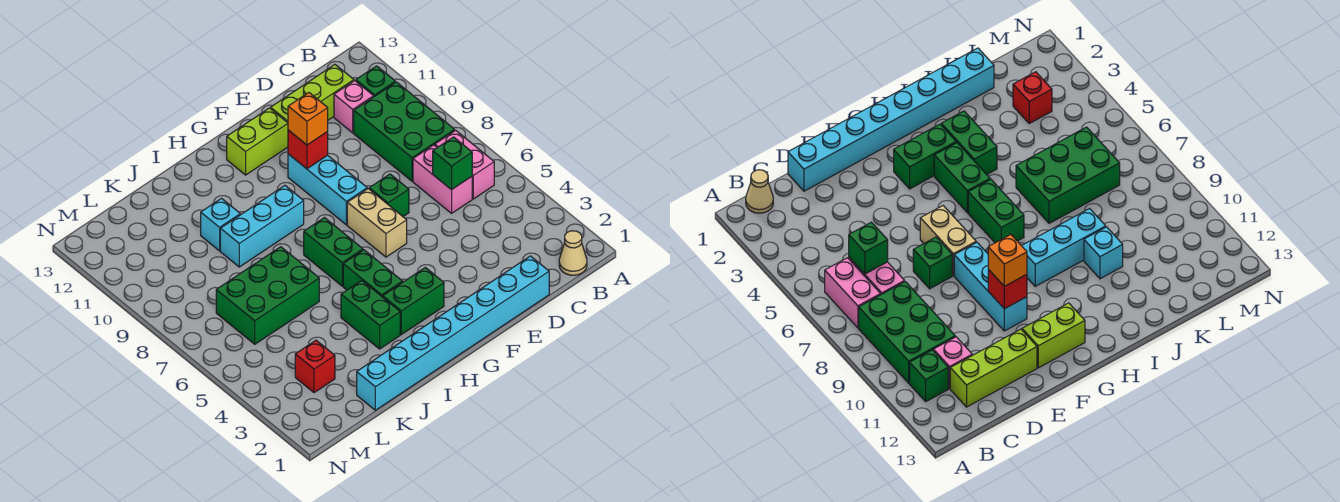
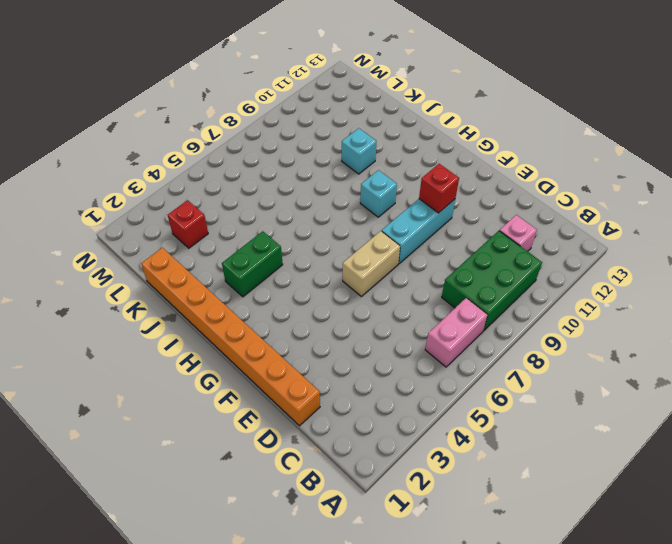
orange 1x8 brick [141,248,320,426] -> cyan 1x8 brick [357,256,549,410]
cyan 1x1 brick [360,170,397,217] -> cyan 1x3 brick [220,186,304,267]
none -> tan 1x1 cone [559,231,587,275]
none -> green 1x1 brick [356,66,395,96]
none -> pink 1x2 brick [413,145,472,213]

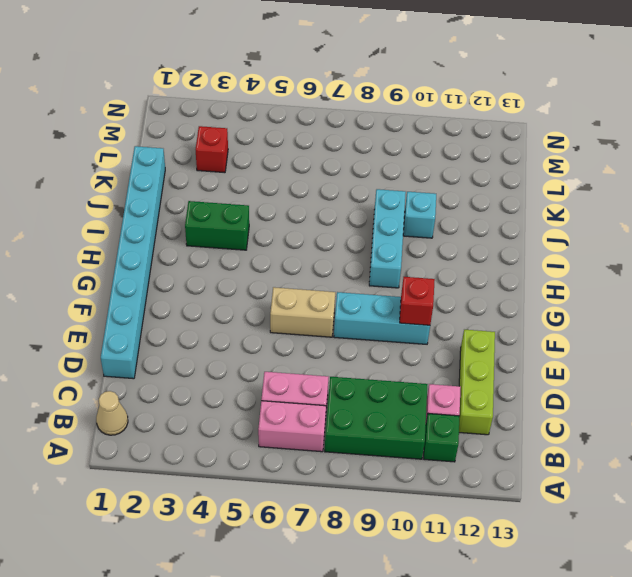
none -> green 1x1 brick [369,174,409,216]
none -> lime 1x2 brick [227,108,288,175]
none -> green 1x2 brick [383,267,444,334]

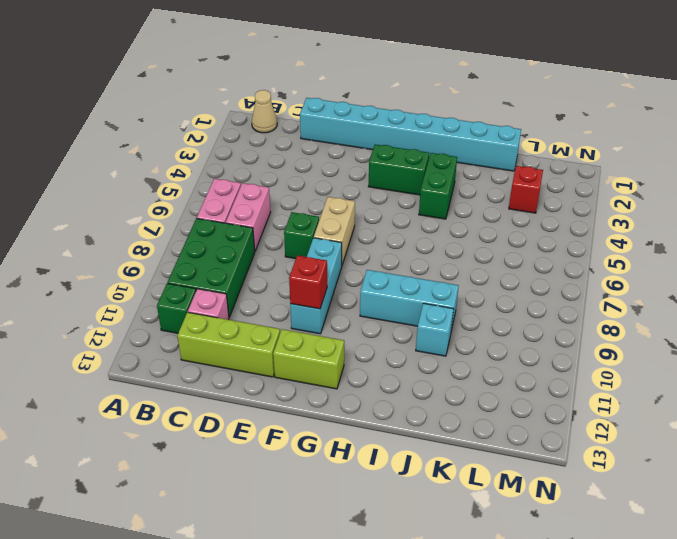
none -> green 1x2 brick [343,250,403,297]
none -> green 1x2 brick [304,218,363,286]
none -> green 2x3 brick [216,247,319,344]

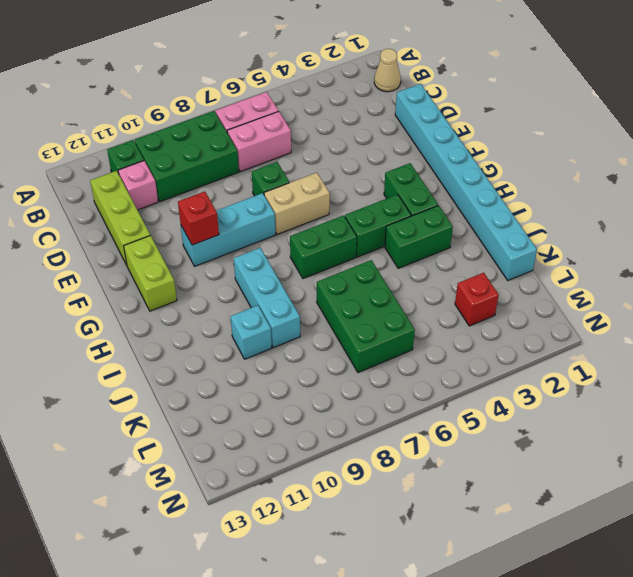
none -> green 1x1 brick [433,137,472,190]
none -> orange 1x1 brick [288,93,328,145]

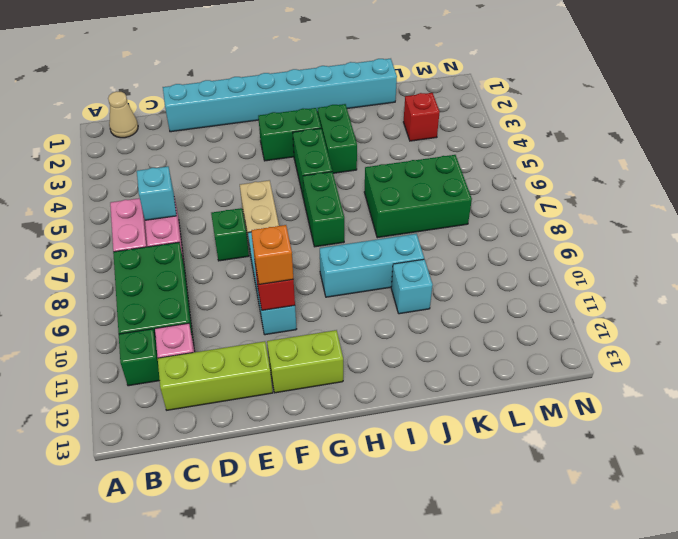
cyan 1x1 brick [137,166,176,220] -> green 1x1 brick [433,137,472,190]

